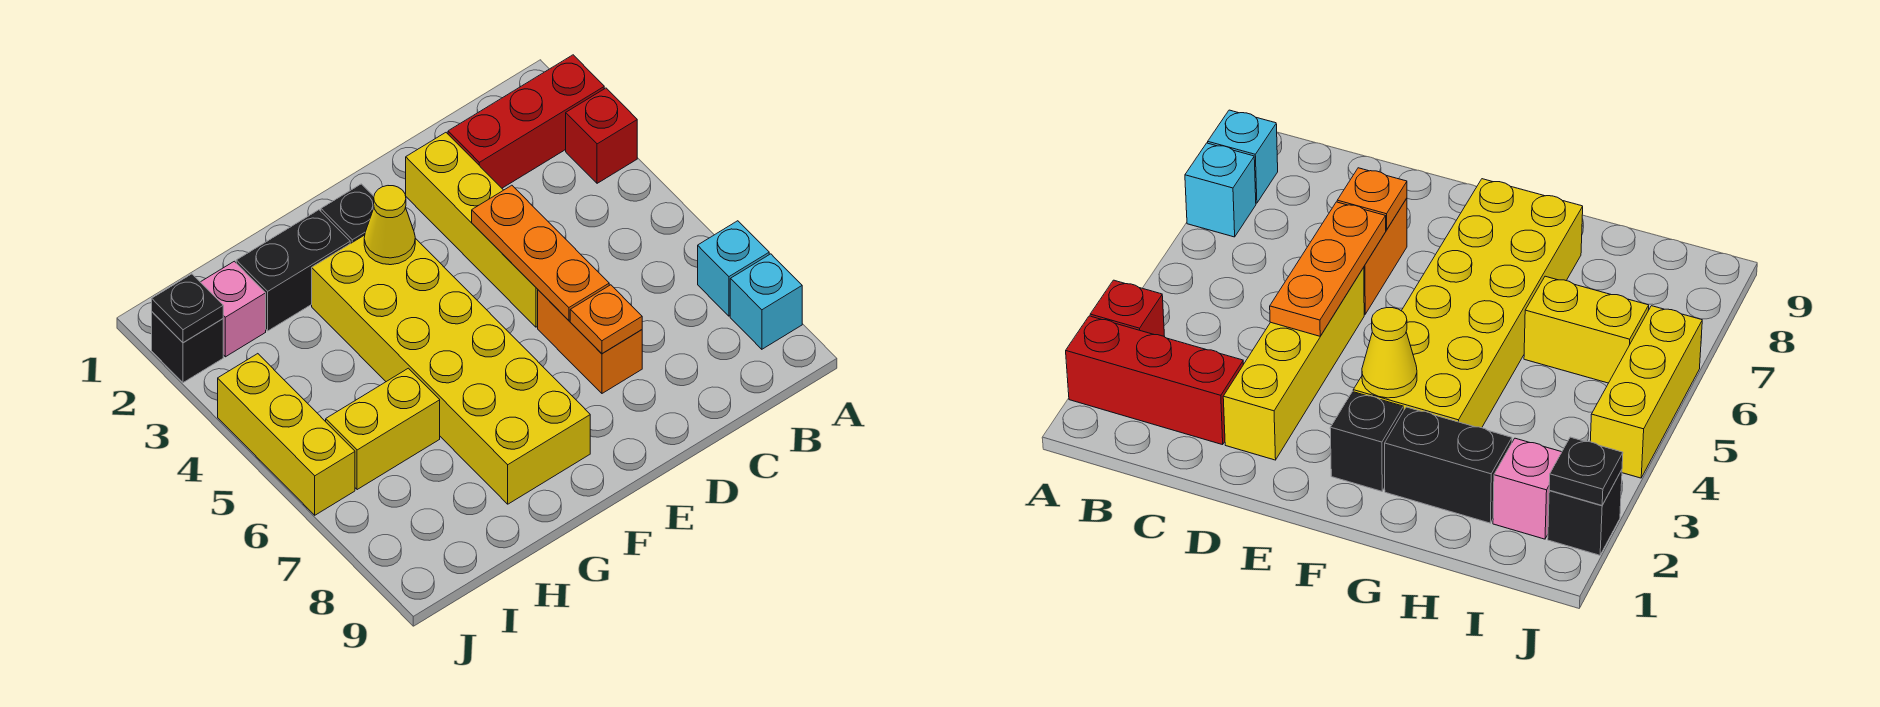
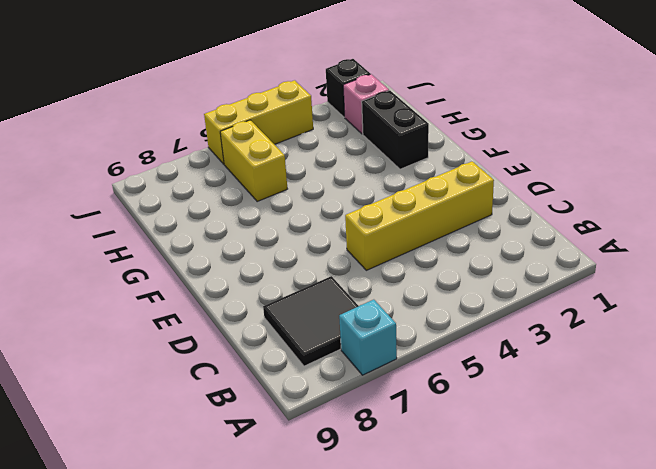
black 2x2 tile [263,276,359,366] -> none
none -> red 1x3 brick [448,55,604,188]
none -> red 1x1 brick [566,88,637,183]
none -> cyan 1x1 brick [730,254,802,349]

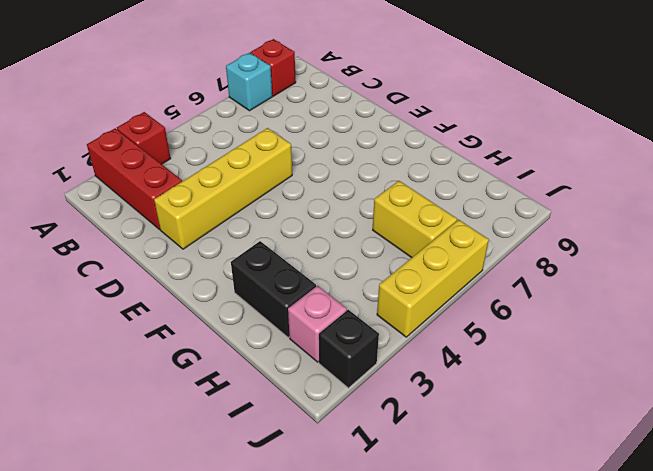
red 1x1 brick [251,39,296,96] -> cyan 1x1 brick [730,254,802,349]
none -> orange 1x2 brick [538,290,642,393]
none -> black 1x1 brick [321,184,374,244]
none -> yellow 2x6 brick [312,235,590,504]

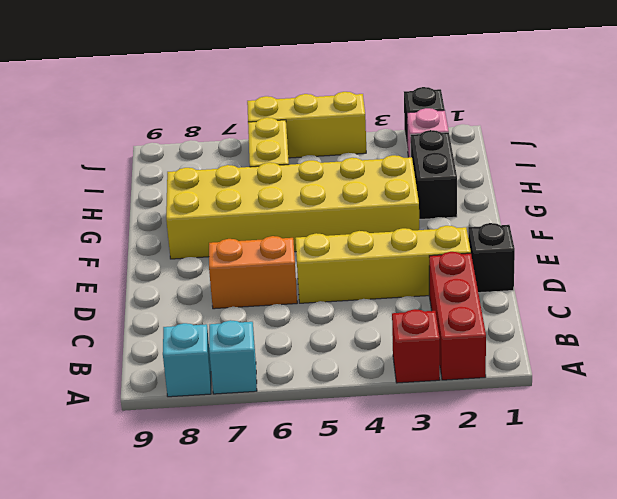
black 1x1 brick [468,223,515,293] -> black 1x1 brick moved to [321,184,374,244]
none -> orange 1x3 plate [472,185,609,320]
none -> orange 1x1 plate [570,285,642,353]
none -> yellow 1x1 cone [364,186,415,265]

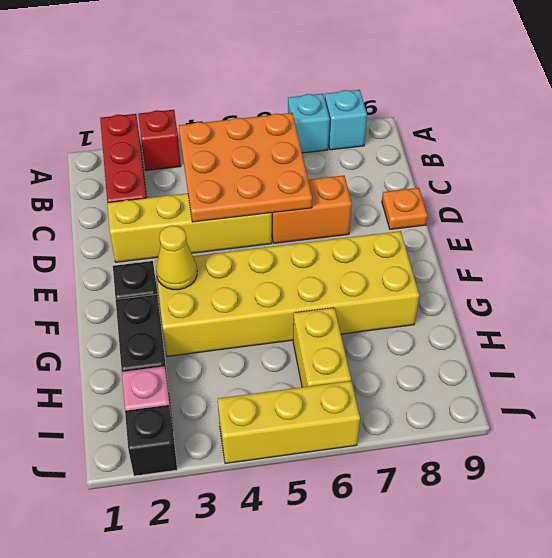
orange 3x3 plate [179,113,312,222] -> orange 1x3 plate [472,185,609,320]
orange 1x1 plate [382,188,427,229] -> orange 1x1 plate moved to [570,285,642,353]
none -> black 1x1 plate [152,274,223,343]

